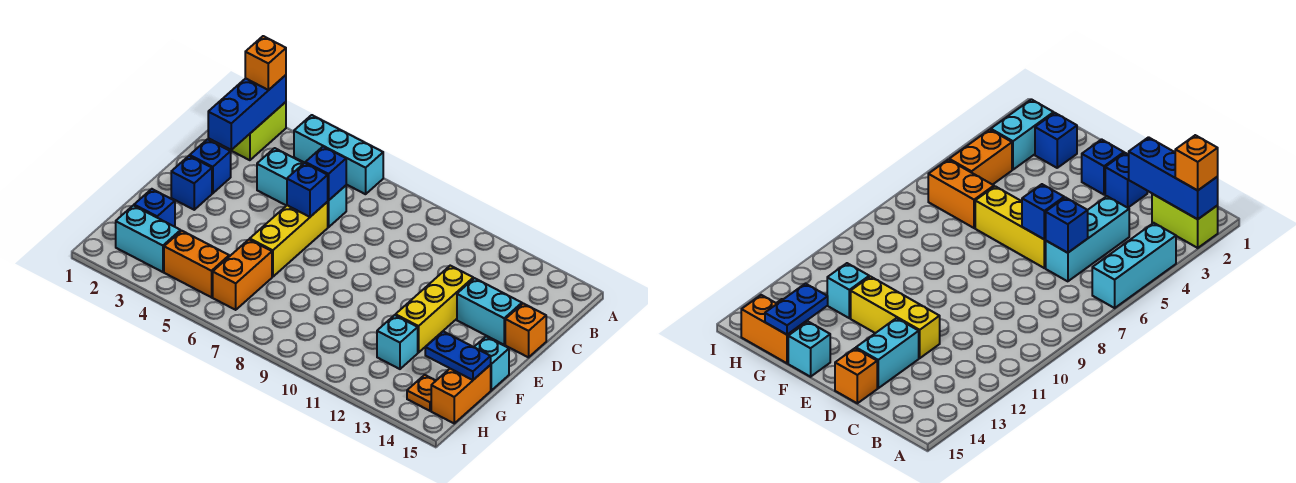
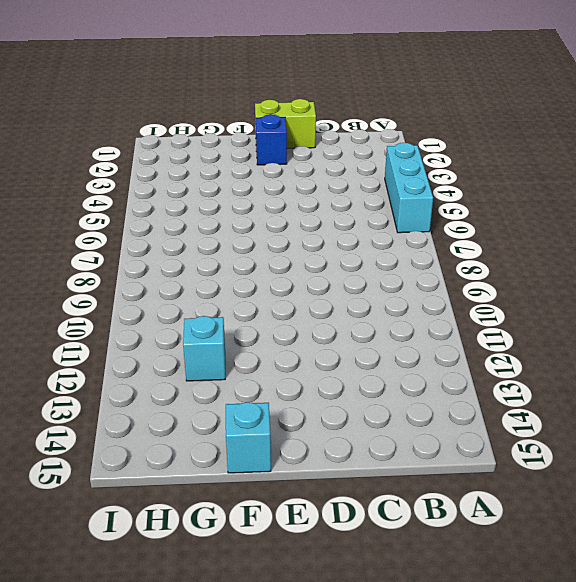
lime 1x2 brick [255,99,316,148] -> lime 1x2 brick moved to [227,102,286,160]
none -> cyan 1x3 brick [257,148,346,227]
none -> blue 1x1 brick [190,139,231,193]
none -> yellow 1x3 brick [250,202,328,277]

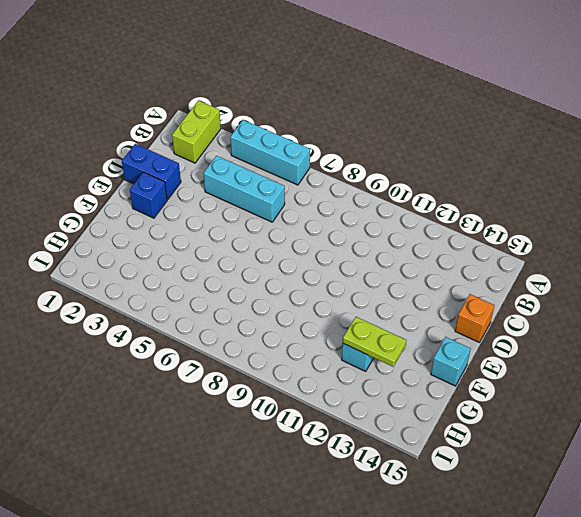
blue 1x2 brick [122,144,181,199] -> blue 1x1 brick [190,139,231,193]
lime 1x2 plate [343,317,406,367] -> none
none -> yellow 1x3 brick [250,202,328,277]
none -> yellow 1x3 brick [395,266,473,353]
none -> cyan 1x2 brick [457,278,522,345]

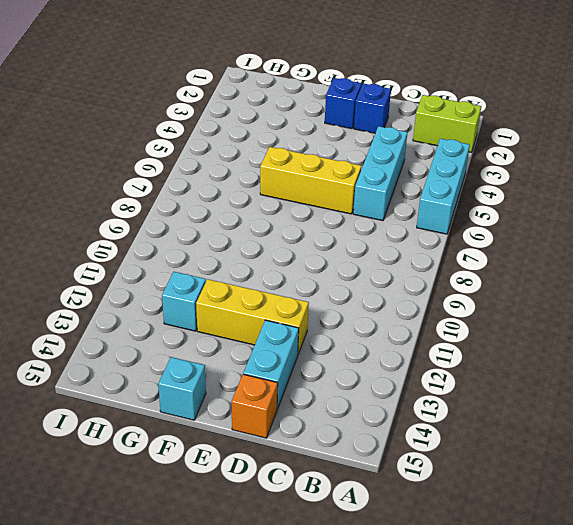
none -> blue 1x1 brick [134,189,175,227]
none -> orange 1x2 brick [213,239,272,310]
none -> orange 1x2 brick [431,365,491,423]

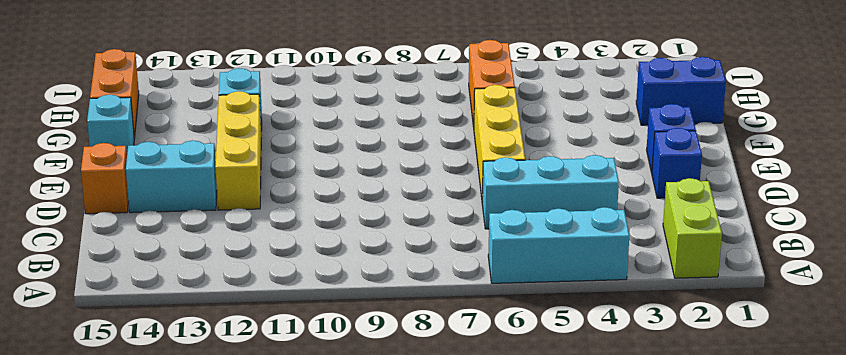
blue 1x2 brick [636,57,726,125] -> blue 1x1 brick [134,189,175,227]
none -> cyan 1x2 brick [116,205,181,272]
none -> orange 1x2 brick [164,231,229,297]
none -> orange 1x1 plate [407,375,436,411]

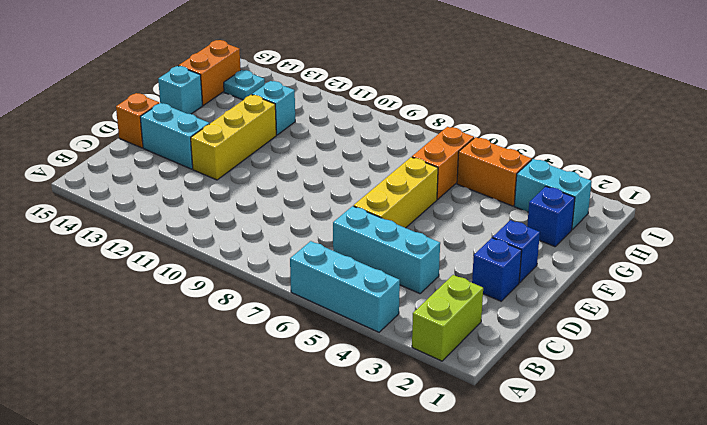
cyan 1x1 plate [224,70,265,100] -> orange 1x1 plate [407,375,436,411]
none -> blue 1x3 brick [208,75,286,150]
none -> blue 1x1 brick [305,147,346,201]
none -> blue 1x1 brick [287,163,328,217]

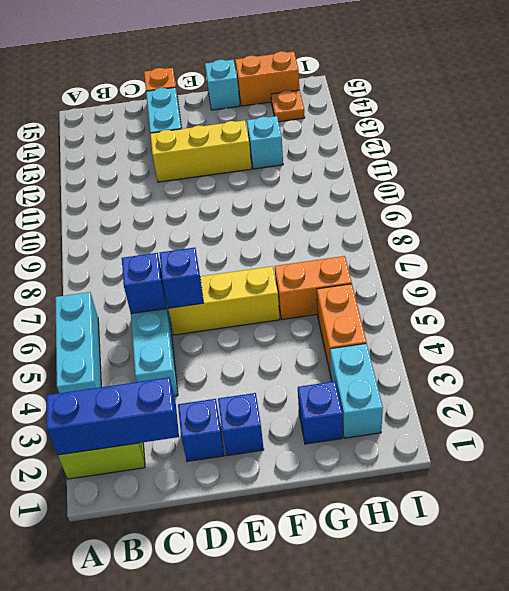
none -> blue 1x2 plate [425,331,491,380]
none -> orange 1x1 brick [245,36,286,90]

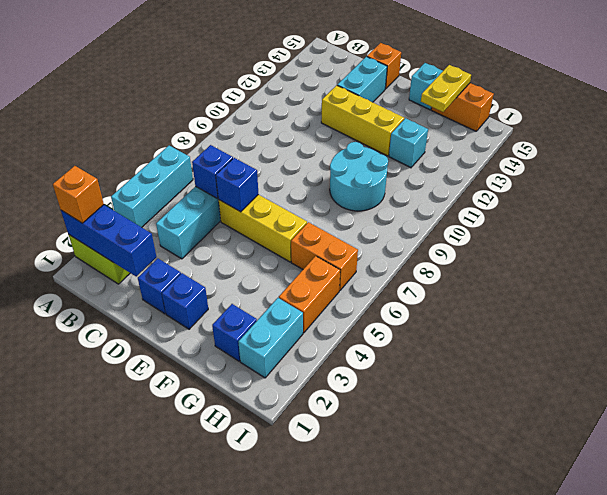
cyan 2x2 round brick [330,142,388,211] -> none
yellow 1x2 plate [421,65,471,112] -> blue 1x2 plate [425,331,491,380]
none -> orange 1x1 plate [407,375,436,411]

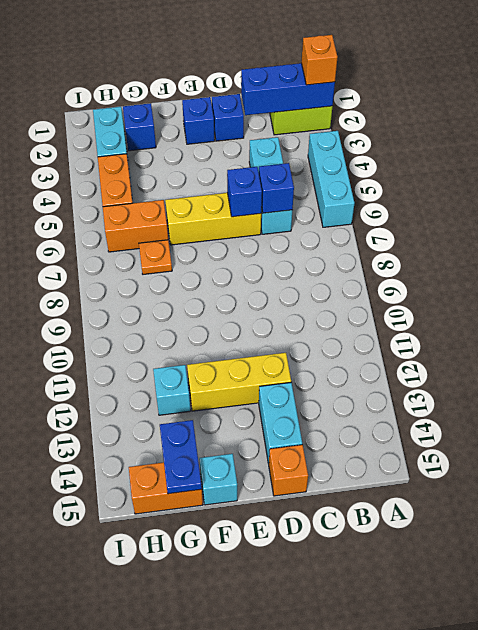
orange 1x1 plate [139,240,172,274] -> orange 1x1 plate moved to [407,375,436,411]

